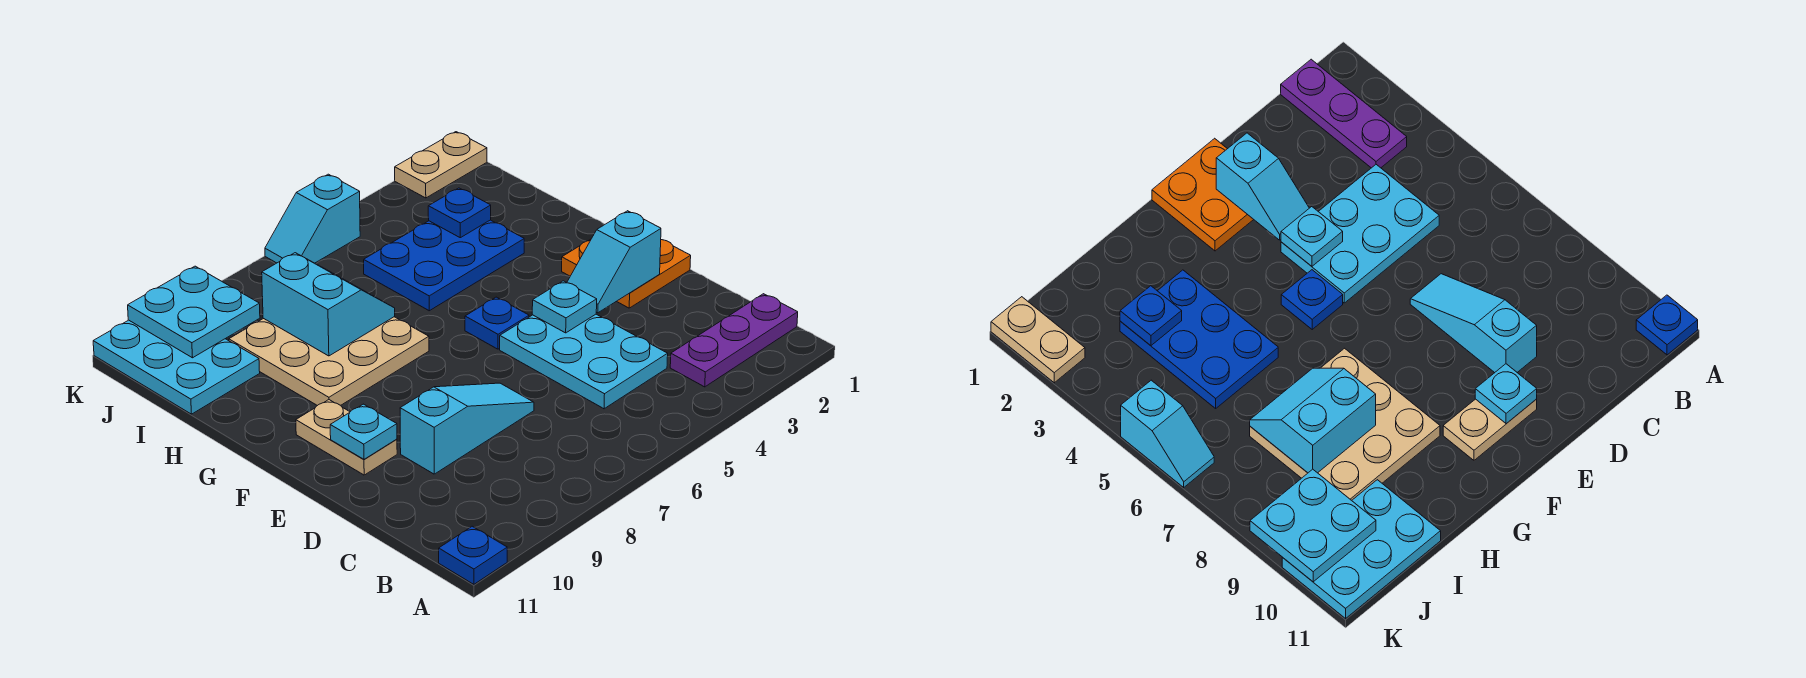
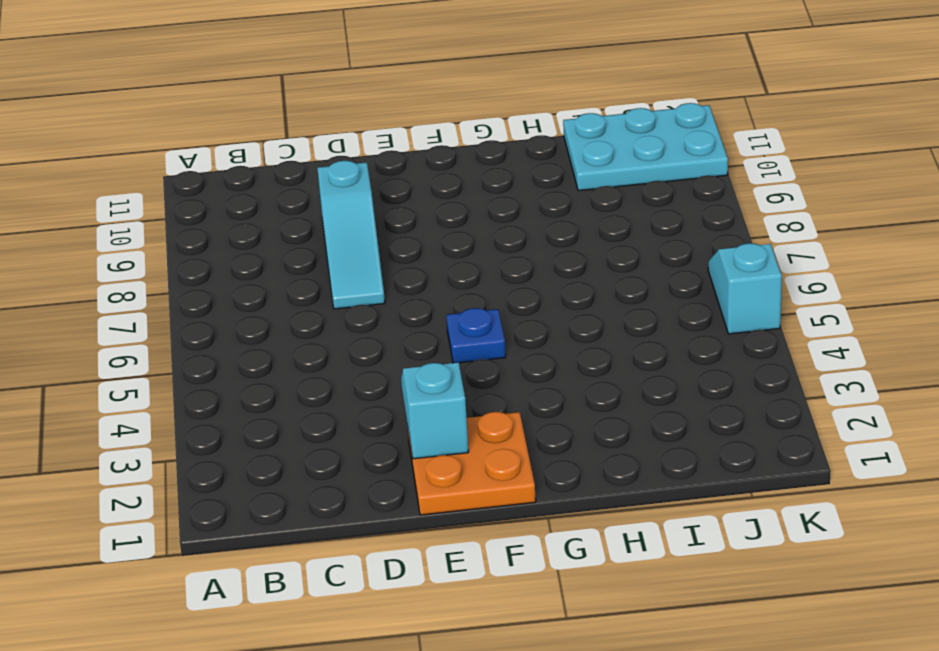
none -> blue 1x1 plate [439,526,507,584]
none -> purple 1x3 plate [670,294,798,387]
none -> cyan 2x3 plate [500,314,668,409]

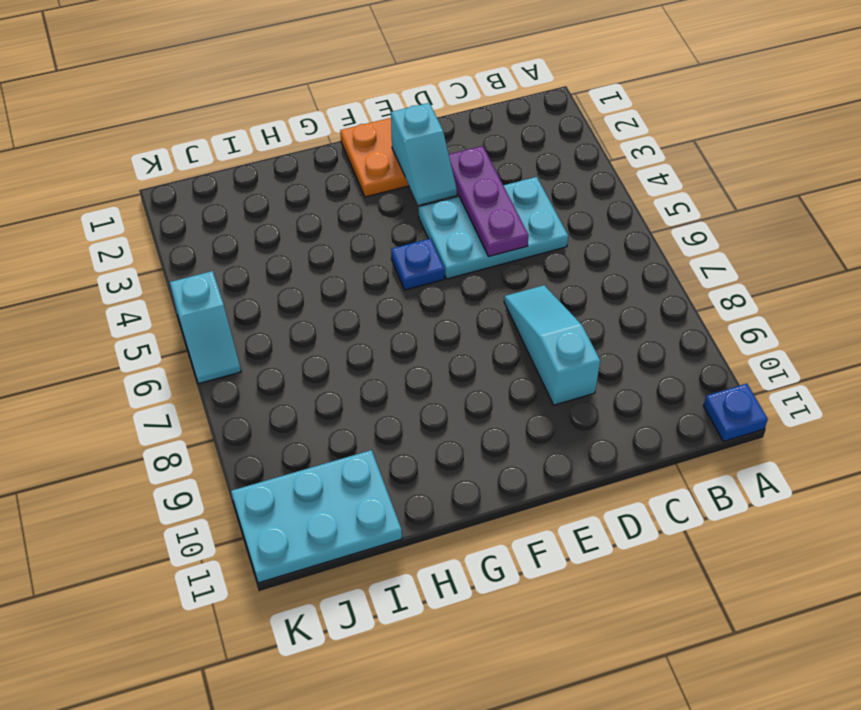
purple 1x3 plate [449,146,529,257] -> purple 1x3 plate moved to [670,294,798,387]
none -> tan 1x2 plate [296,400,397,475]
none -> tan 3x3 plate [229,317,429,406]
none -> blue 2x3 plate [364,220,524,311]

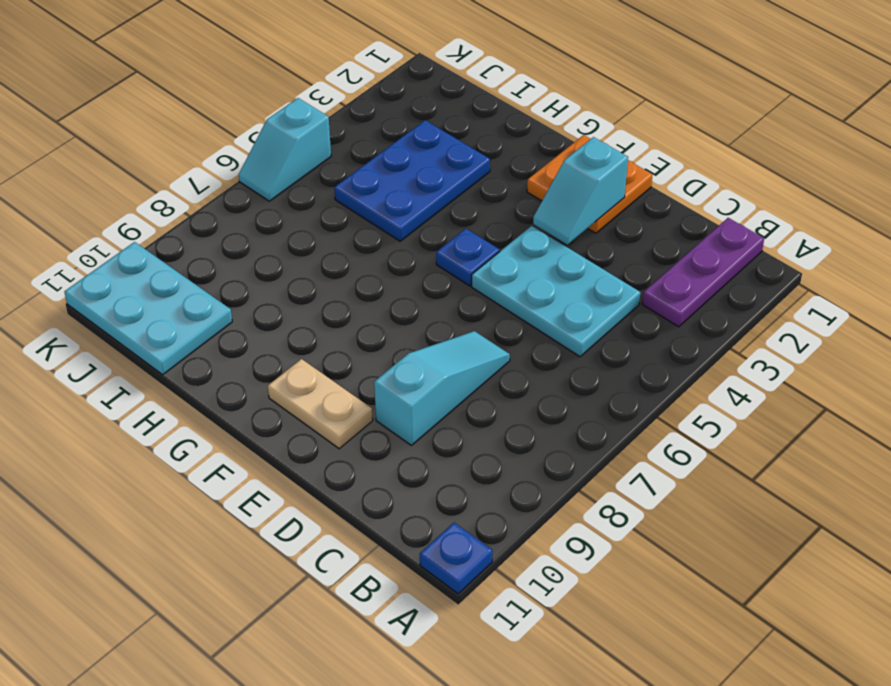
none -> tan 3x3 plate [229,317,429,406]
none -> tan 1x2 plate [395,132,487,198]
none -> cyan 1x1 plate [532,281,597,333]

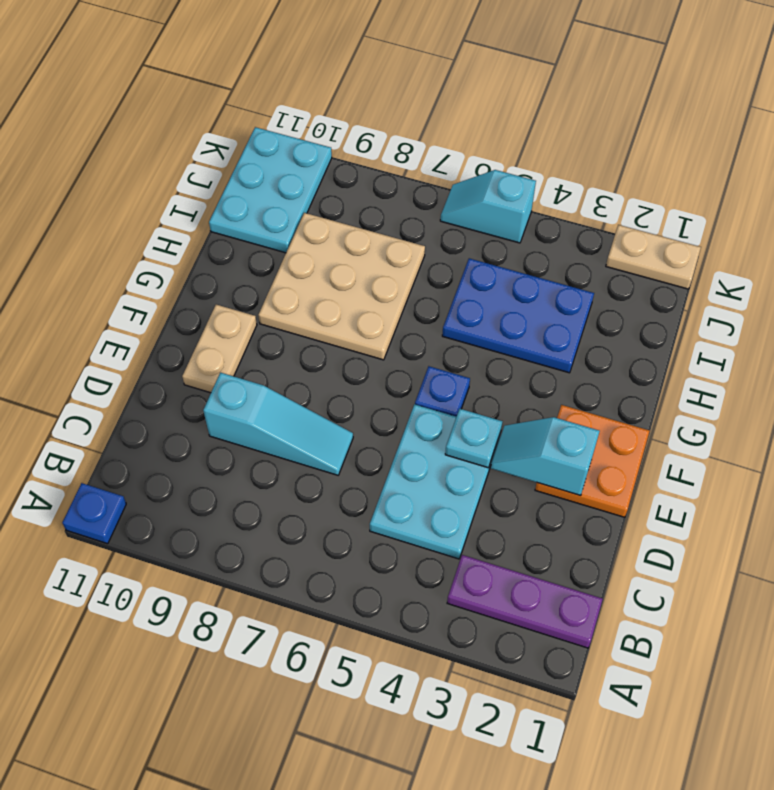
none -> cyan 1x1 plate [330,404,397,459]
none -> cyan 2x2 slope [262,253,395,356]
none -> blue 1x1 plate [428,188,491,238]

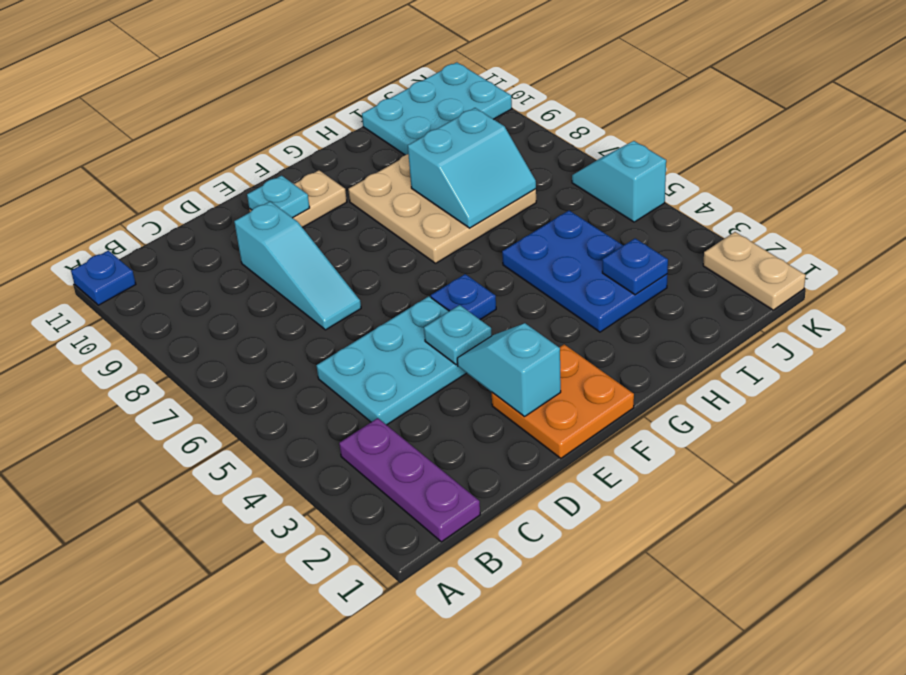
none -> cyan 2x2 plate [128,266,260,358]

